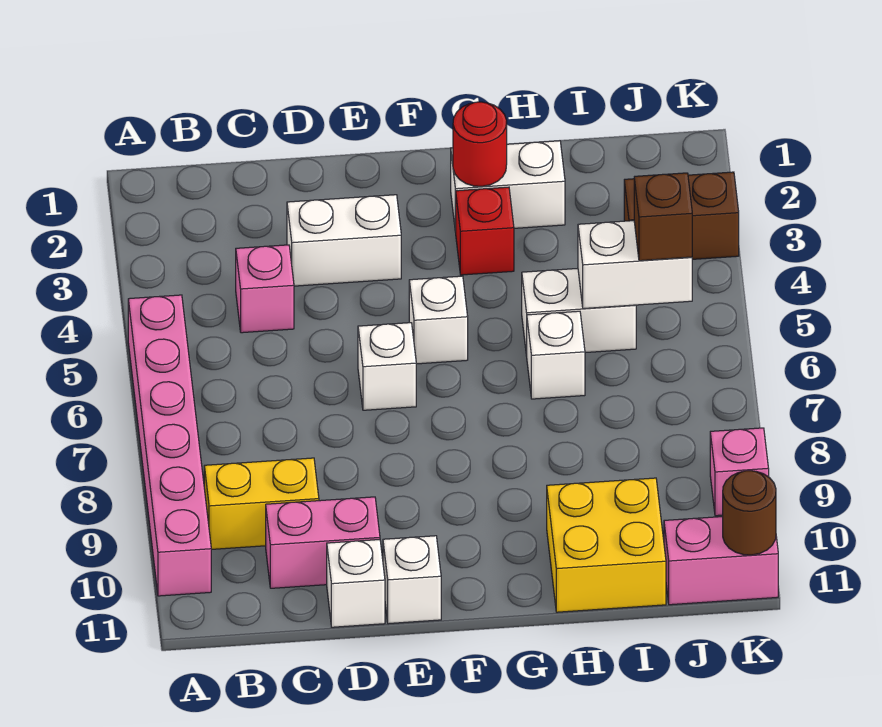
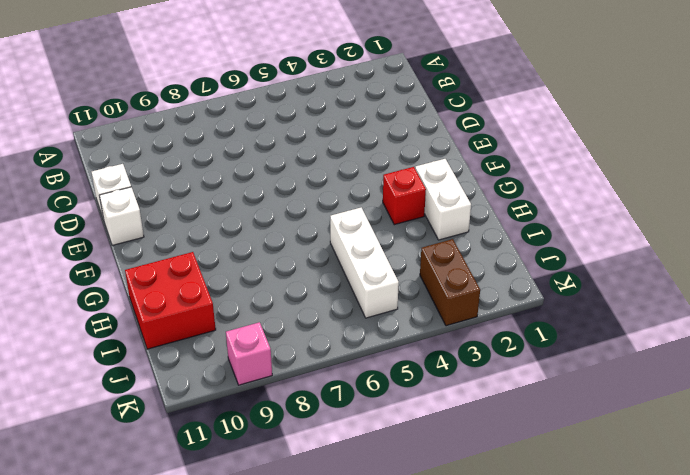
white 1x3 brick [330,208,399,318] -> white 1x2 brick [522,268,636,356]
red 2x2 brick [125,252,216,349] -> yellow 2x2 brick [547,478,666,612]
none -> pink 1x6 brick [128,295,211,596]
none -> yellow 1x2 brick [204,458,319,549]
none -> pink 1x1 brick [236,245,294,333]

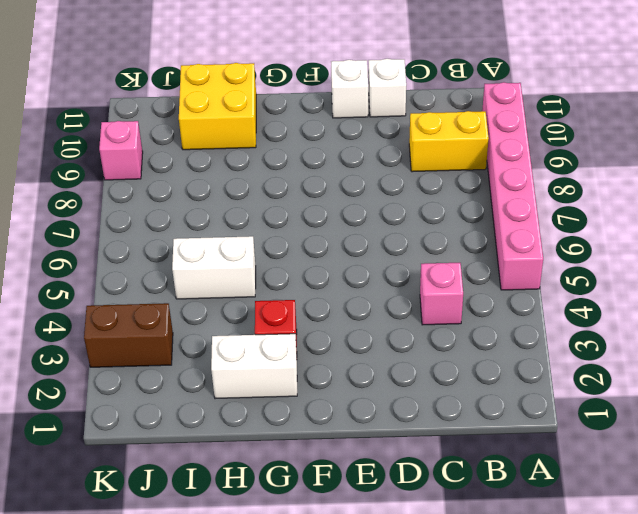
none -> pink 1x2 brick [266,497,380,588]
none -> white 1x2 brick [287,195,401,286]
none -> white 1x1 brick [358,323,416,410]

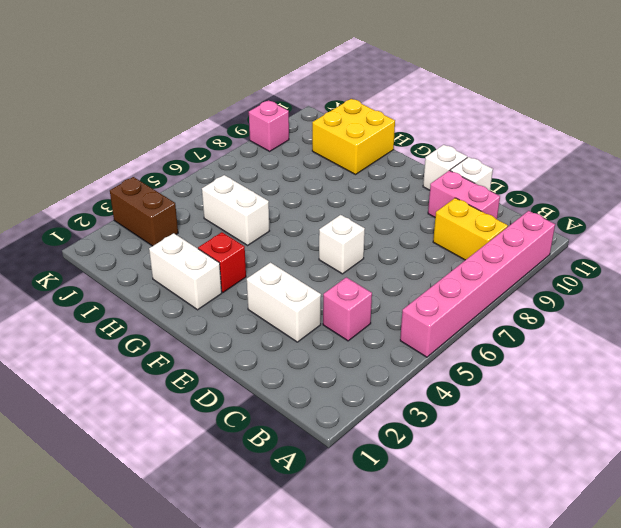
none -> white 1x1 brick [409,276,468,364]
none -> white 1x1 brick [527,311,585,399]
none -> pink 1x2 brick [664,517,778,605]

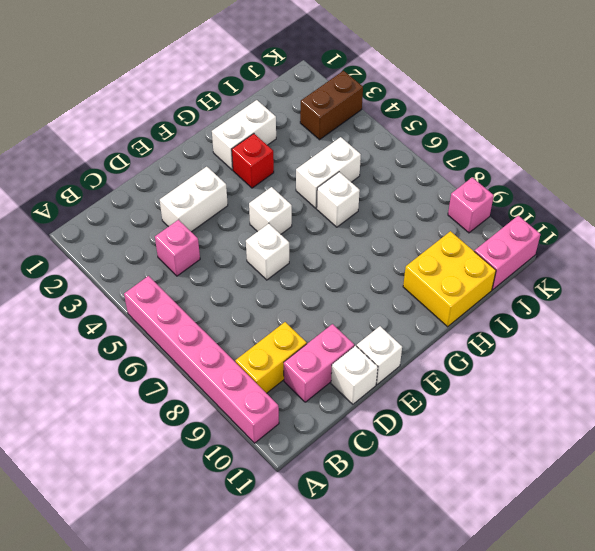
none -> red 1x1 round brick [453,102,507,186]
none -> white 1x2 brick [578,221,692,309]
none -> brown 1x1 round brick [723,471,776,555]

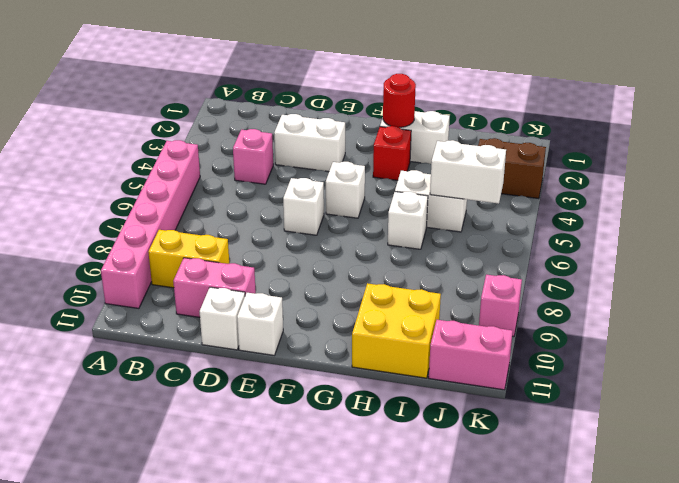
none -> brown 1x1 round brick [723,471,776,555]
none -> brown 1x1 brick [634,173,692,261]

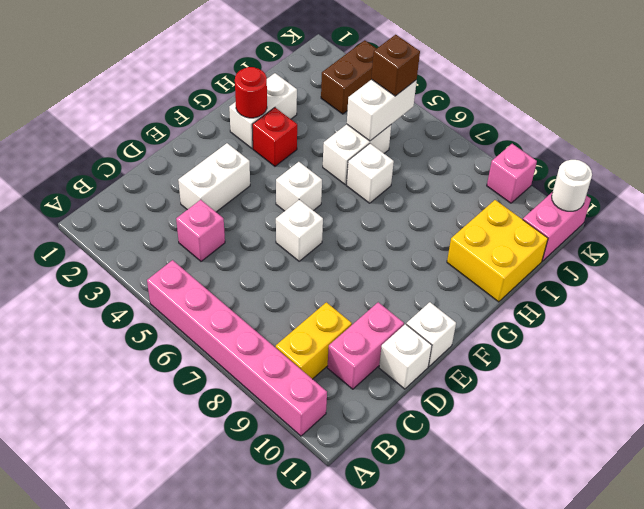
white 1x1 round brick [552,160,592,211] -> brown 1x1 round brick [723,471,776,555]

